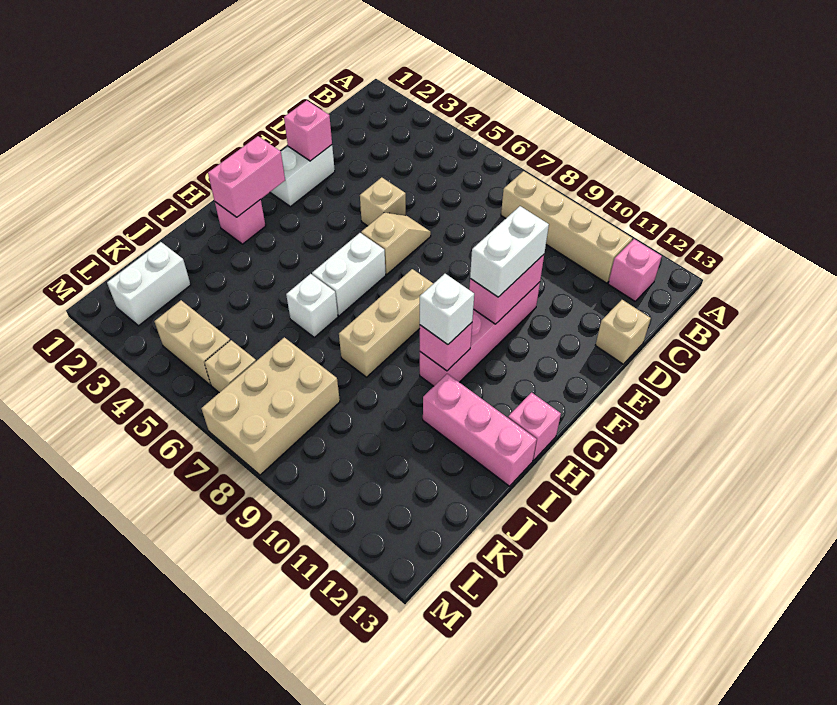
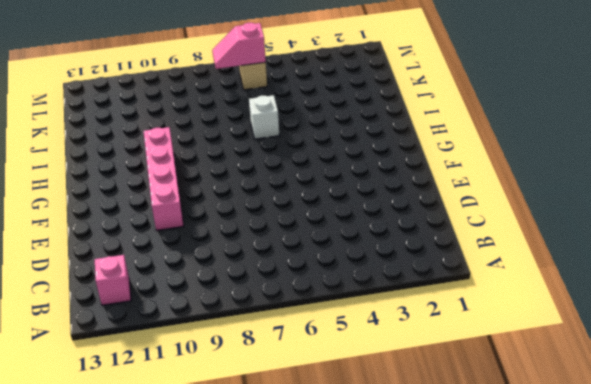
pink 1x2 slope [212,23,266,69] -> none
none -> tan 1x4 brick [501,171,632,283]
none -> tan 1x1 brick [595,300,651,364]
none -> white 1x2 brick [270,145,335,207]

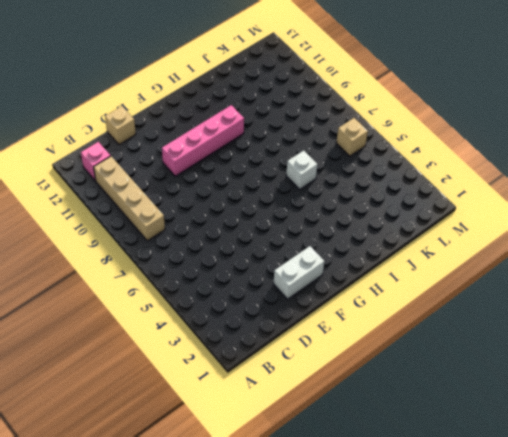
none -> tan 1x1 brick [360,177,406,226]
none -> tan 1x2 slope [361,212,431,274]
none -> white 1x2 brick [312,233,386,316]

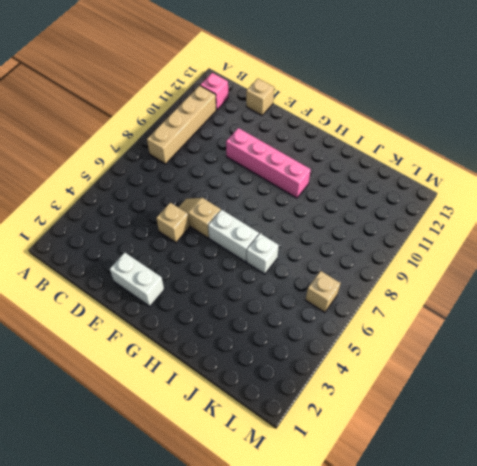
none -> tan 1x3 brick [339,269,433,377]
none -> pink 1x1 brick [215,200,266,244]
none -> pink 1x1 brick [508,393,561,460]

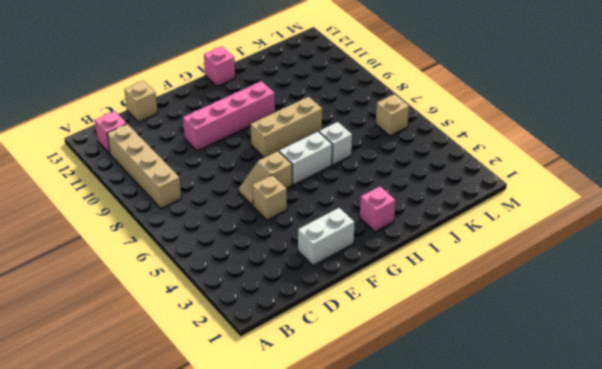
none -> pink 1x3 brick [423,374,537,486]
none -> white 1x2 brick [107,242,191,326]
none -> tan 2x3 brick [201,337,340,475]

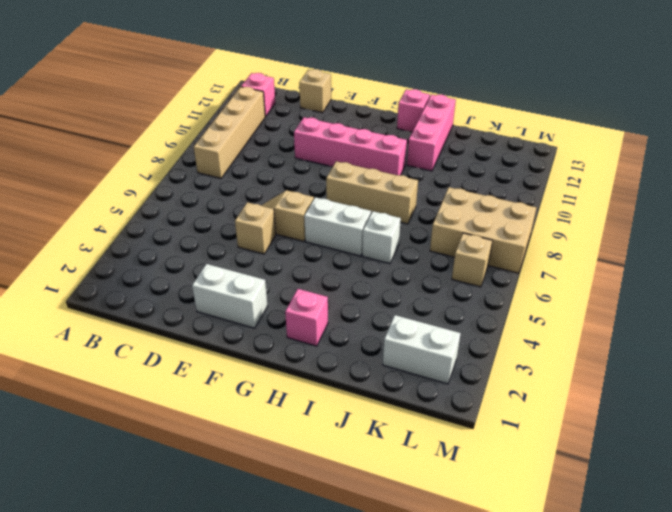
none -> tan 1x2 brick [154,300,230,385]
none -> pink 1x1 brick [284,100,332,161]
none -> pink 1x2 brick [469,255,544,324]

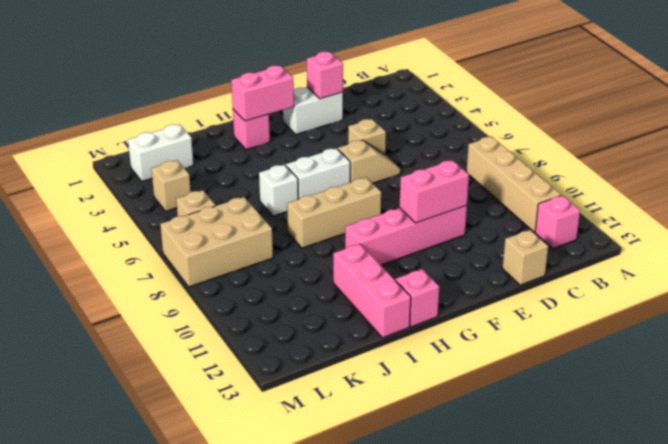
tan 1x1 brick [151,160,191,211] -> tan 1x2 brick [154,300,230,385]
none -> pink 1x1 brick [420,323,472,371]
none -> white 1x2 brick [470,206,549,297]
none -> white 1x1 brick [420,274,474,345]

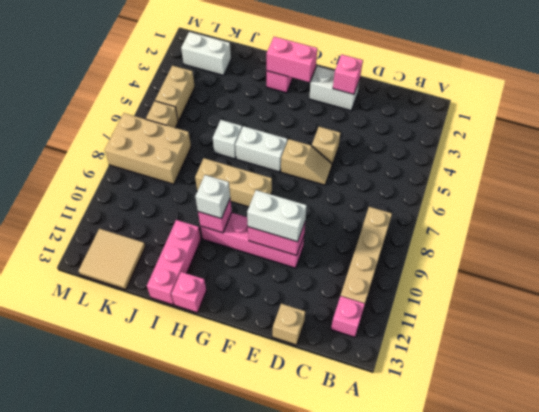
tan 2x2 tile [79,229,145,289] -> none

